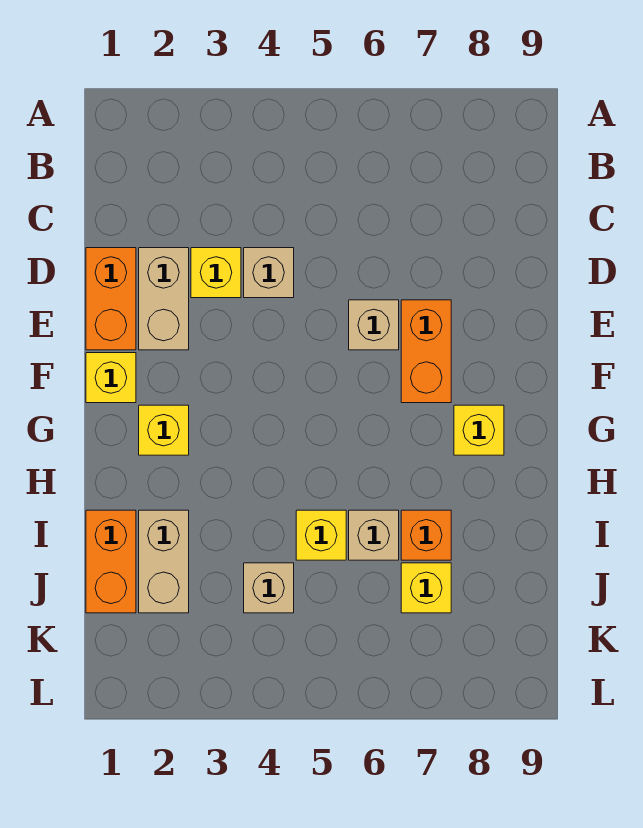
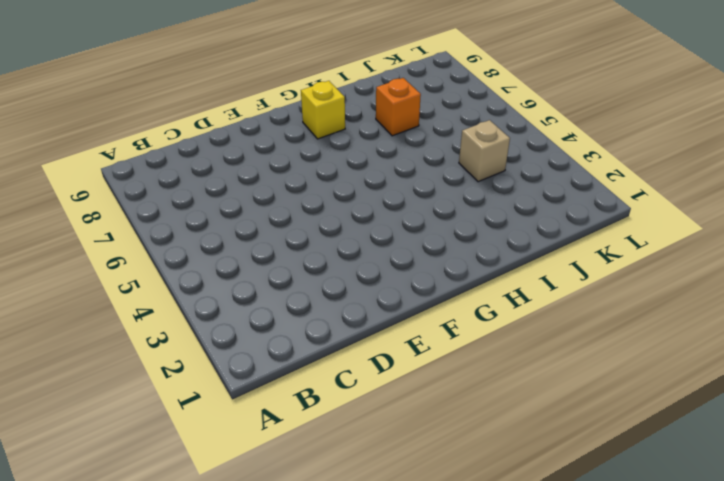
none -> orange 1x2 brick [86,248,136,350]
none -> tan 1x2 brick [139,248,189,350]
none -> yellow 1x1 brick [191,248,241,298]

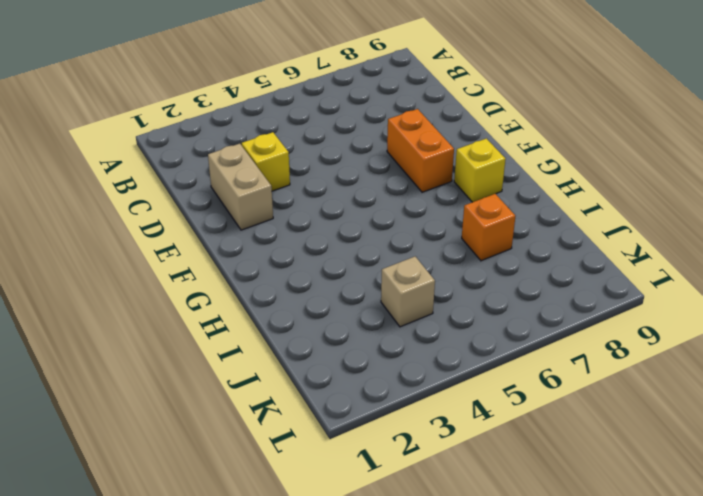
none -> orange 1x2 brick [86,248,136,350]
none -> tan 1x1 brick [244,248,294,298]
none -> tan 1x1 brick [349,300,399,350]

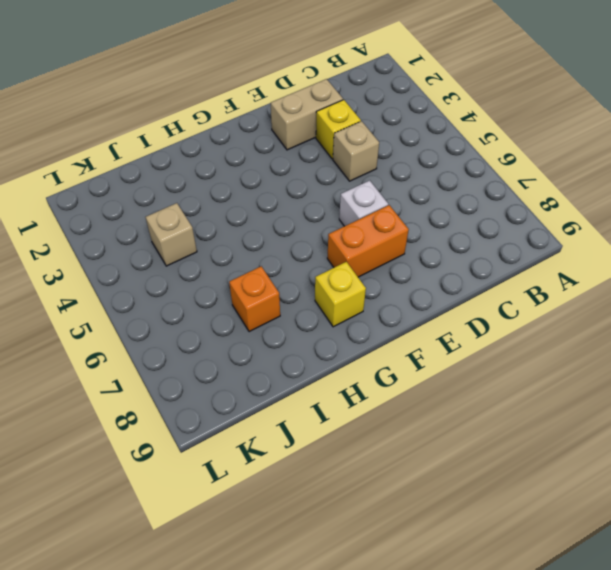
white 1x1 brick [339,180,388,226] -> tan 1x1 brick [349,300,399,350]
none -> orange 1x2 brick [86,248,136,350]
none -> yellow 1x1 brick [86,353,136,403]
none -> yellow 1x1 brick [139,405,189,455]

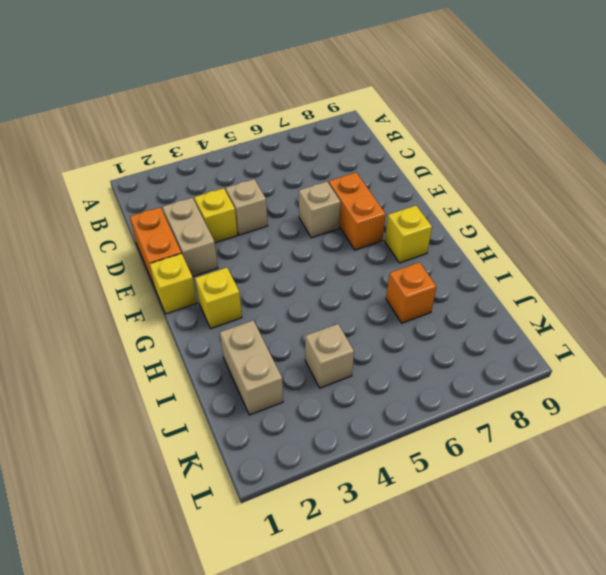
none -> orange 1x2 brick [86,510,136,613]
none -> yellow 1x1 brick [296,510,346,560]
none -> tan 1x1 brick [349,510,399,560]

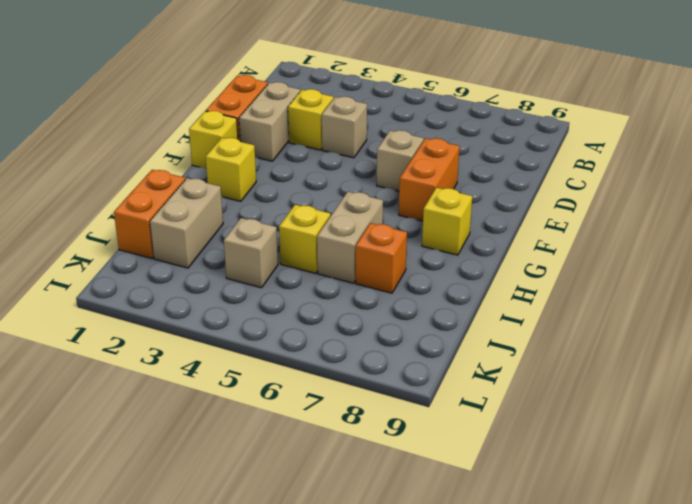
tan 1x2 brick [317,192,383,283] -> tan 1x1 brick [349,510,399,560]
none -> yellow 1x1 brick [401,563,451,613]

